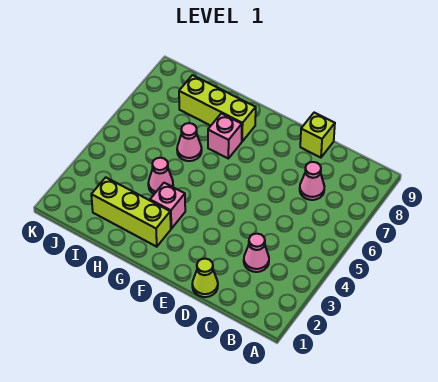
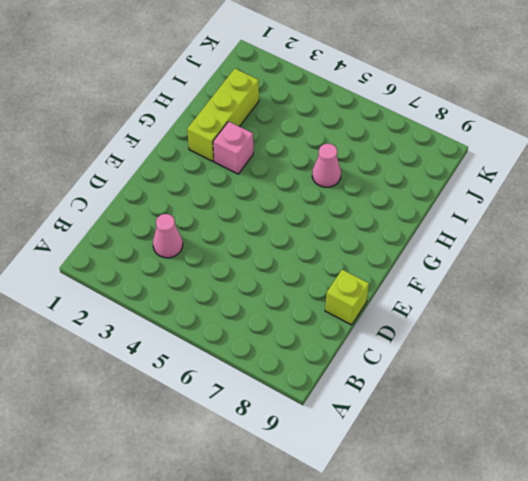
none -> pink 1x1 cone [300,162,324,200]
none -> lime 1x1 cone [192,259,218,297]

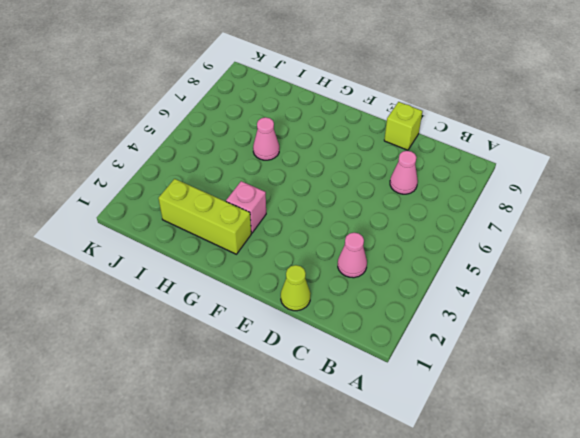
none -> pink 1x1 brick [208,113,242,158]
none -> lime 1x3 brick [179,75,256,141]

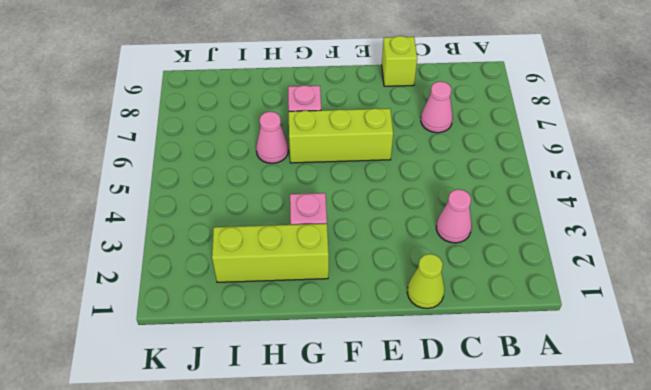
lime 1x3 brick [289,108,393,163] -> lime 1x3 brick moved to [179,75,256,141]
none -> pink 1x1 cone [148,158,173,194]

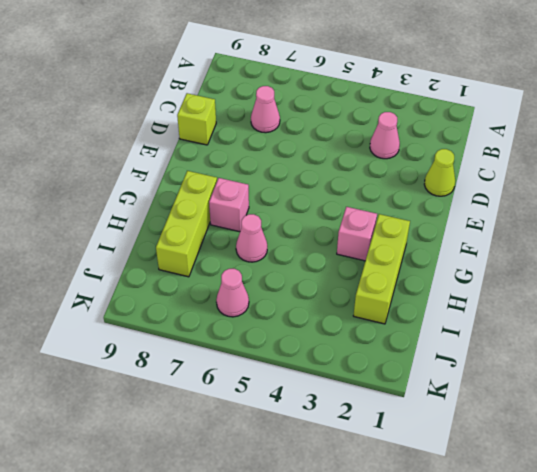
pink 1x1 cone [216,269,249,317] -> pink 1x1 cone moved to [148,158,173,194]

